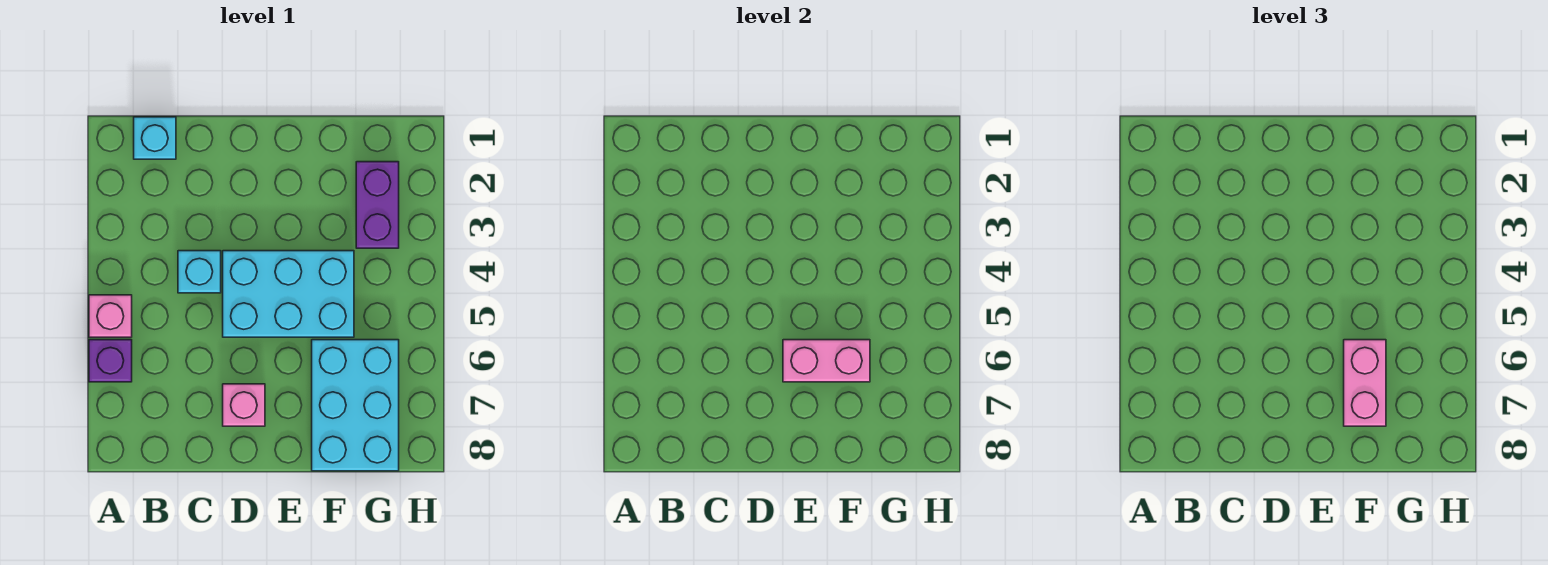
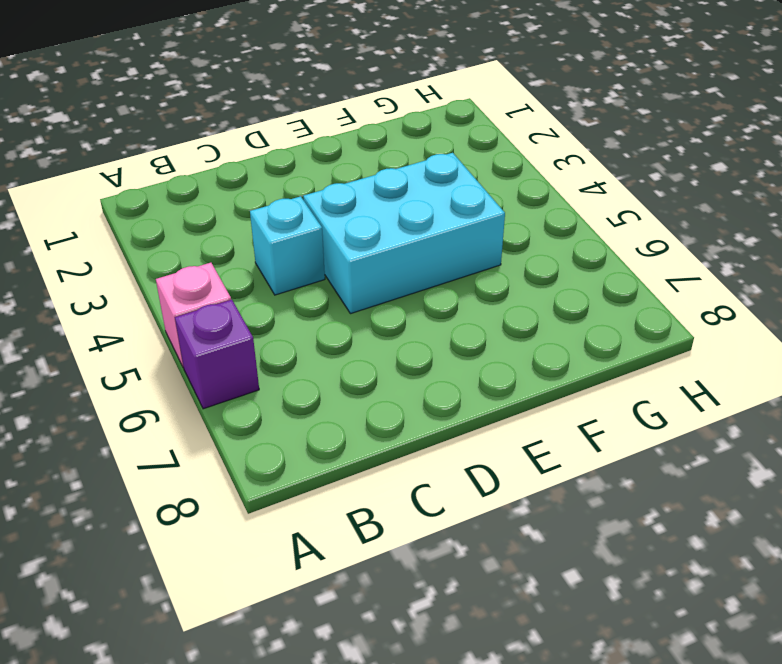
none -> cyan 1x1 brick [134,117,176,159]
none -> pink 1x1 brick [223,384,265,426]

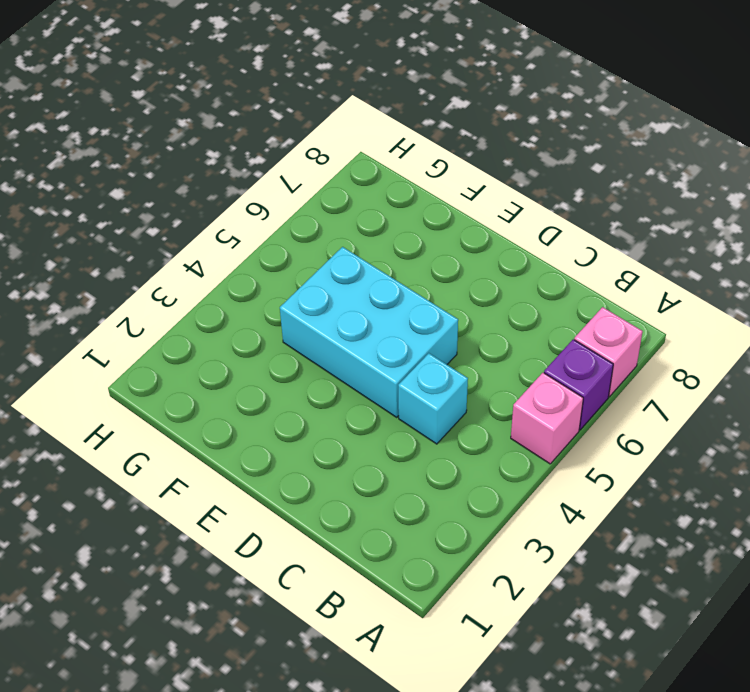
pink 1x1 brick [574,307,643,397] -> pink 1x1 brick moved to [223,384,265,426]
none -> cyan 1x1 brick [134,117,176,159]
none -> cyan 2x3 brick [312,340,399,471]

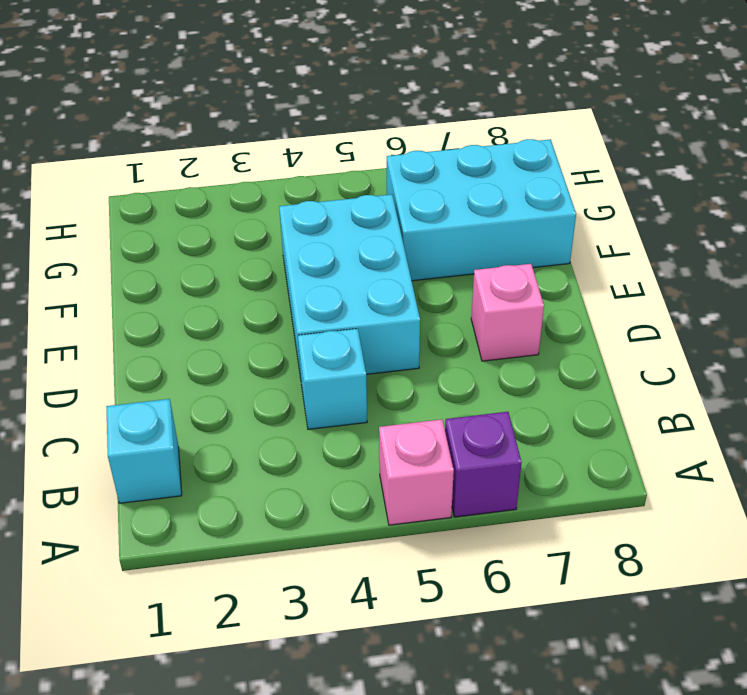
none -> purple 1x2 brick [356,162,399,248]
none -> pink 1x2 brick [783,340,870,382]

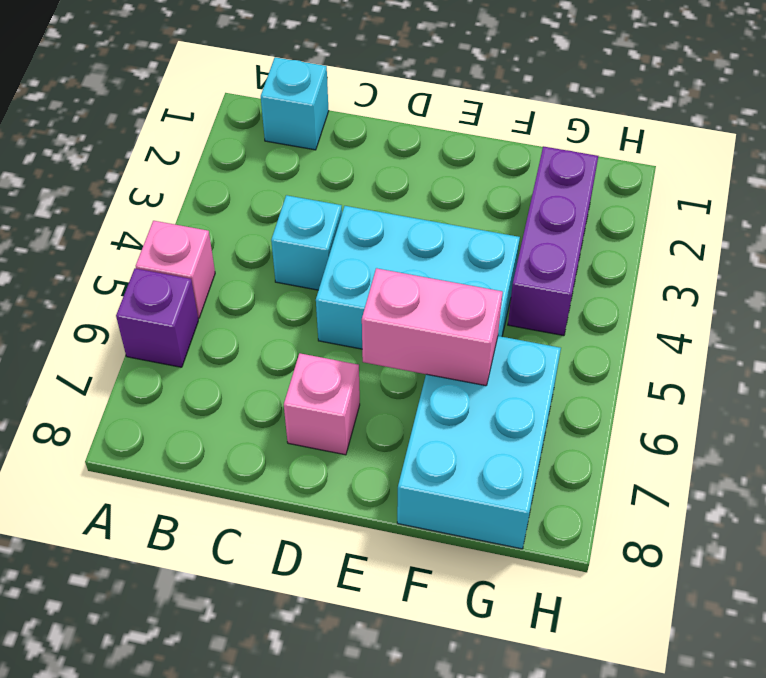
purple 1x3 brick [508,146,598,336] -> purple 1x2 brick [356,162,399,248]
none -> pink 1x2 brick [1344,340,1386,426]

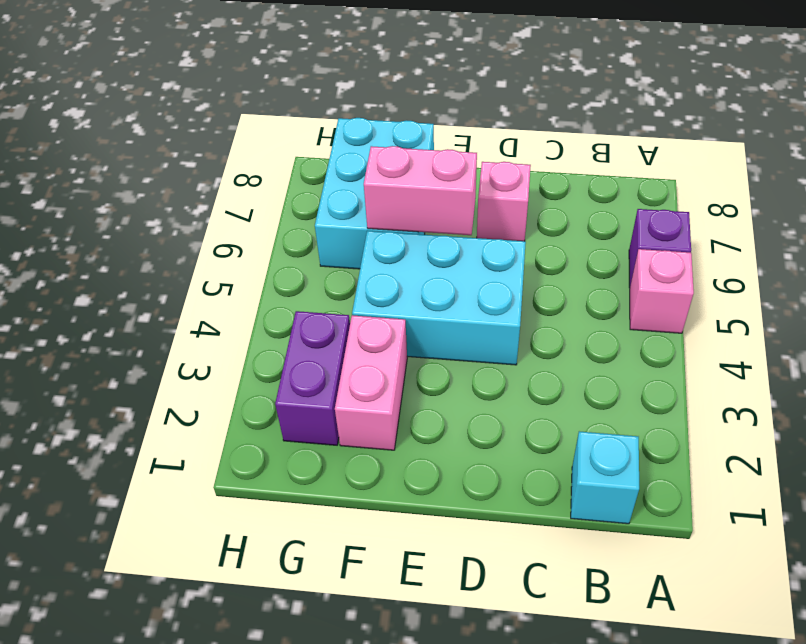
pink 1x2 brick [335,315,407,450] -> pink 1x2 brick moved to [1344,340,1386,426]
none -> cyan 1x1 brick [178,251,221,293]

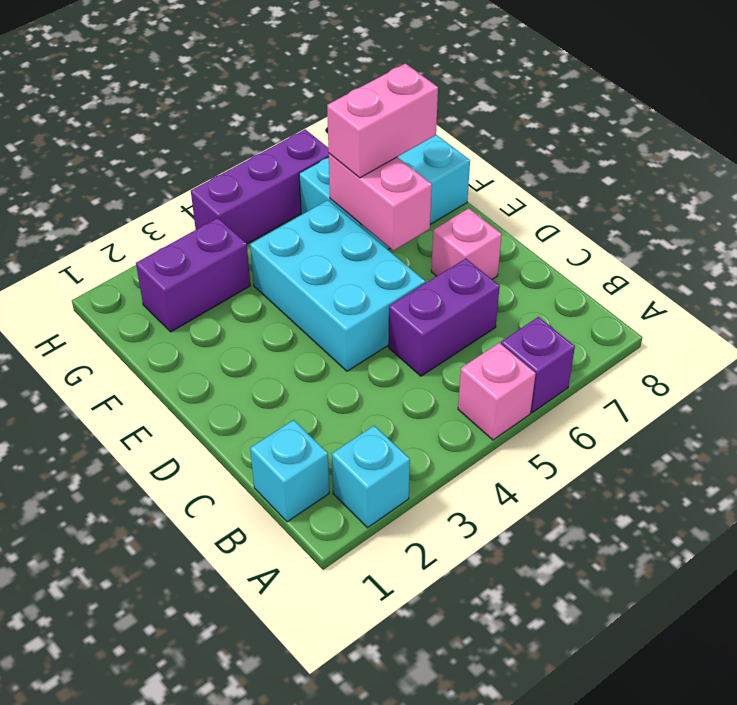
cyan 1x1 brick [332,426,410,528] -> cyan 1x1 brick moved to [178,251,221,293]
purple 1x2 brick [388,259,500,376] -> none
purple 1x3 brick [191,129,329,244] -> none

